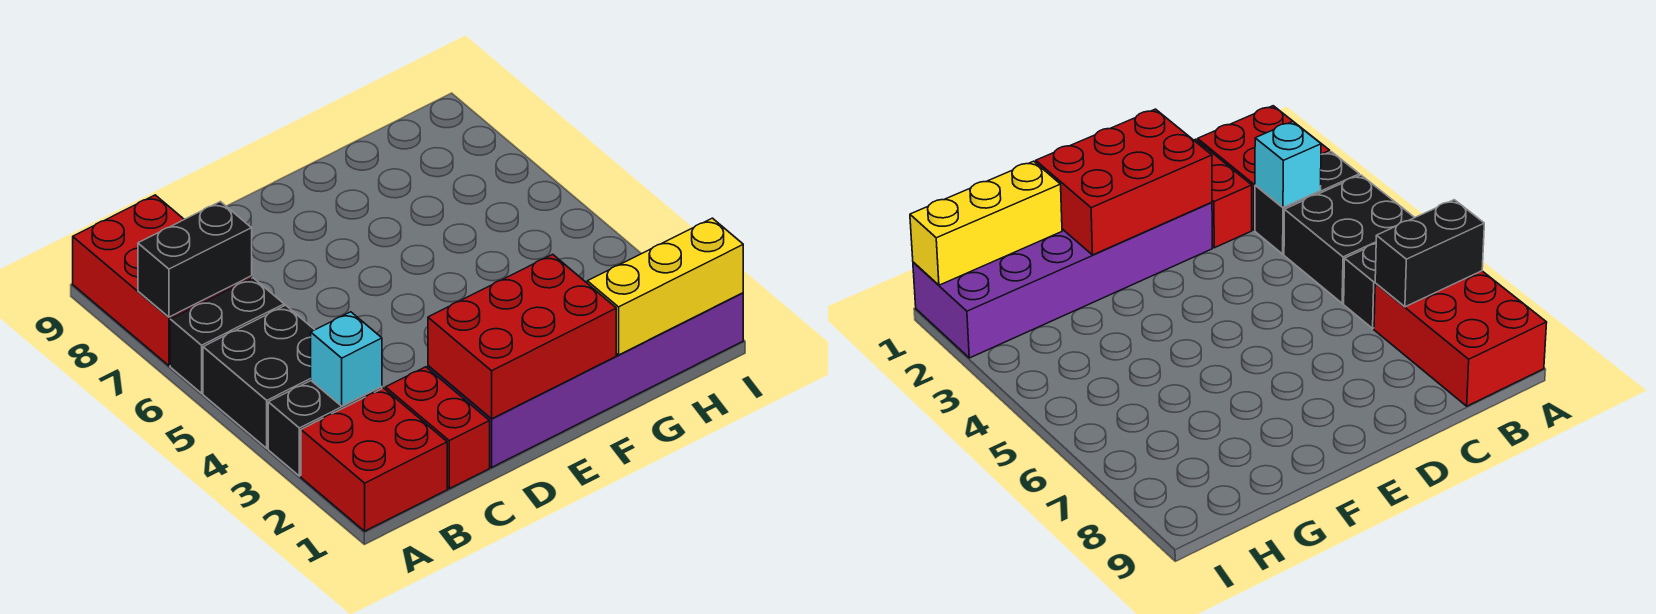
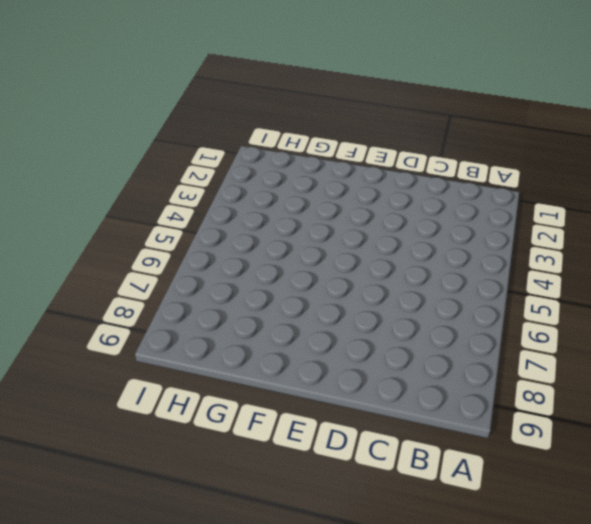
none -> red 2x2 brick [301,388,447,531]
none -> black 1x2 brick [268,381,382,476]

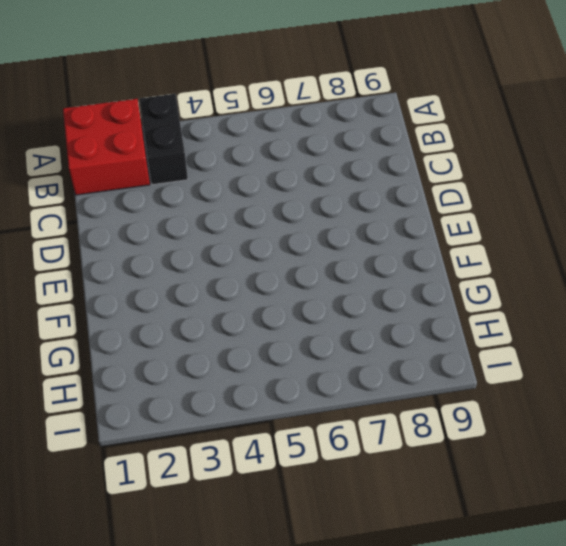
none -> black 2x2 brick [203,305,314,448]
none -> black 1x2 brick [170,278,284,393]

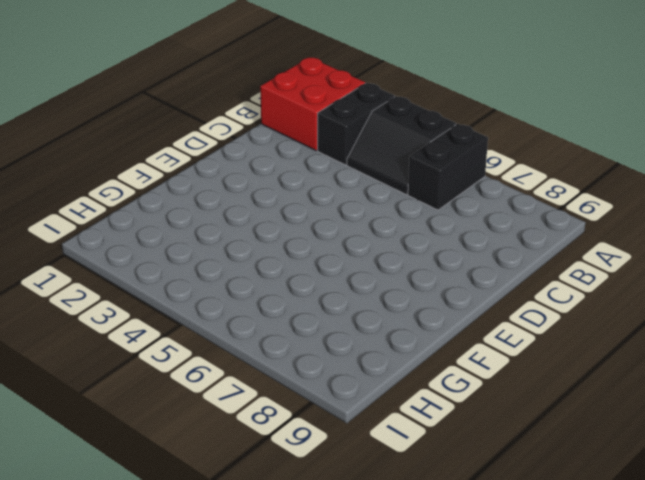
black 2x2 slope [347,96,456,195] -> black 2x2 brick [203,305,314,448]
none -> red 2x3 brick [73,195,252,366]
none -> red 1x2 brick [386,367,490,489]

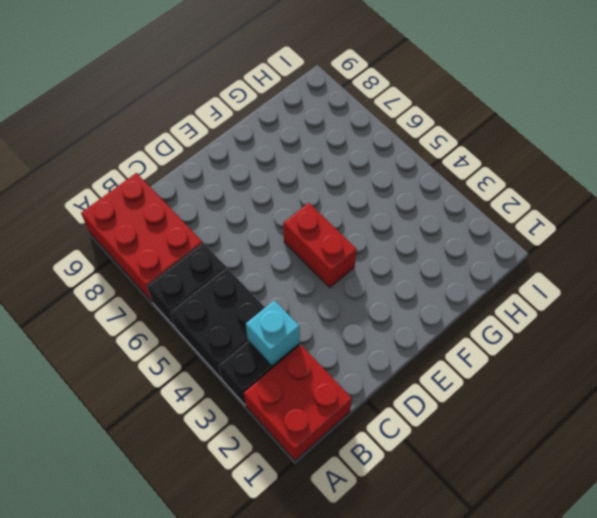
red 1x2 brick [283,203,357,288] -> red 1x2 brick moved to [386,367,490,489]
none -> purple 2x6 brick [428,293,743,467]
none -> black 1x2 brick [138,202,252,317]

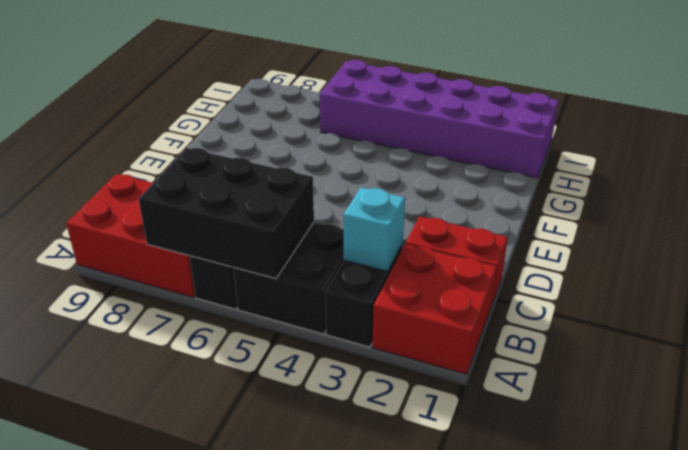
black 2x3 brick [139,148,314,279] -> black 1x2 brick [138,202,252,317]
purple 2x6 brick [319,60,559,178] -> purple 2x6 brick turned to [428,293,743,467]
none -> red 2x3 brick [428,254,616,419]
none -> yellow 1x3 brick [587,218,743,355]

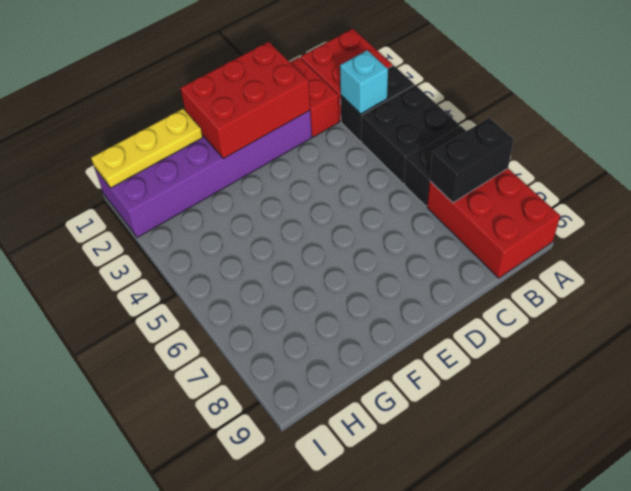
yellow 1x3 plate [91,109,203,188] -> yellow 1x3 brick [587,218,743,355]

